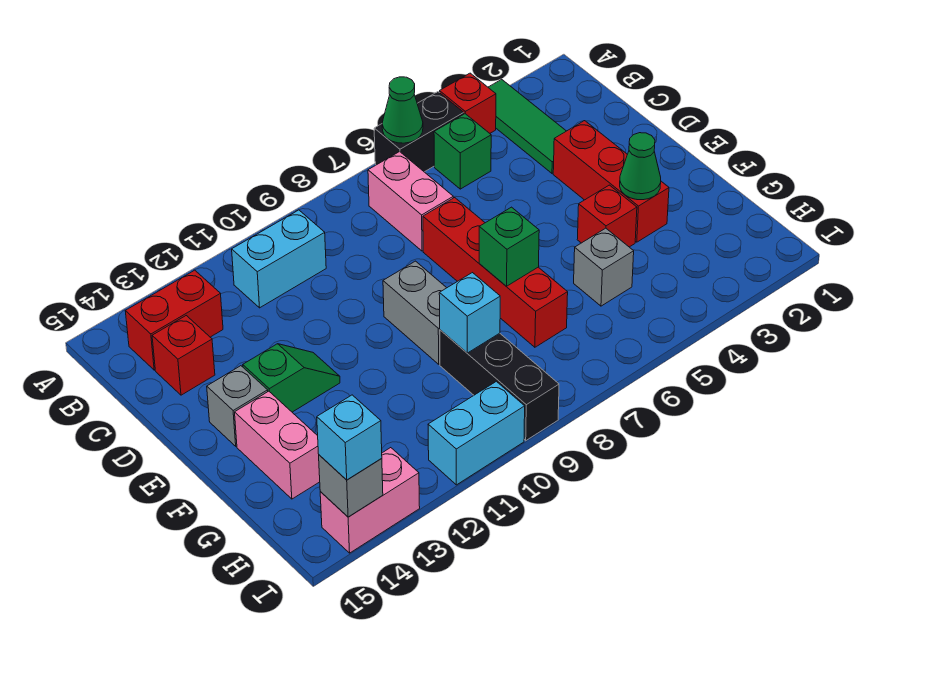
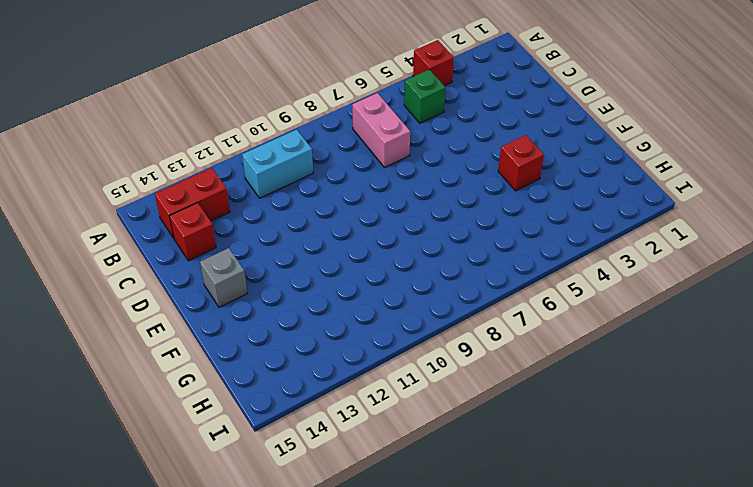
none -> green 1x3 tile [488,79,566,173]
none -> black 1x2 brick [374,92,464,172]
none -> red 1x3 brick [553,121,669,242]

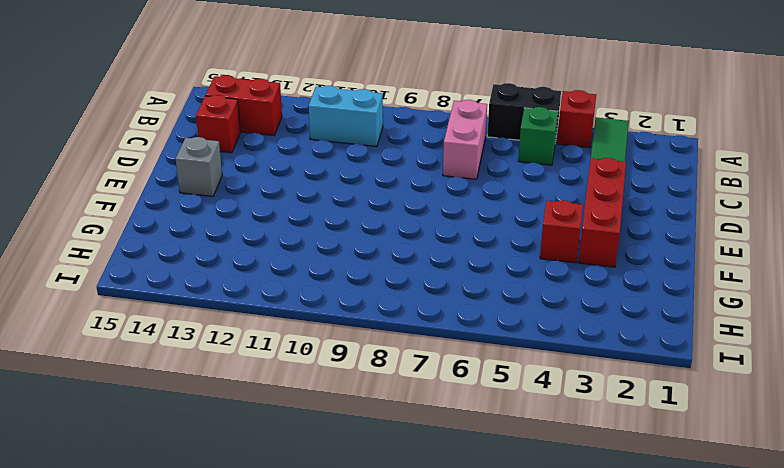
none -> red 1x4 brick [423,198,568,347]
none -> grey 1x2 brick [383,261,446,364]
none -> green 1x2 slope [243,344,340,412]

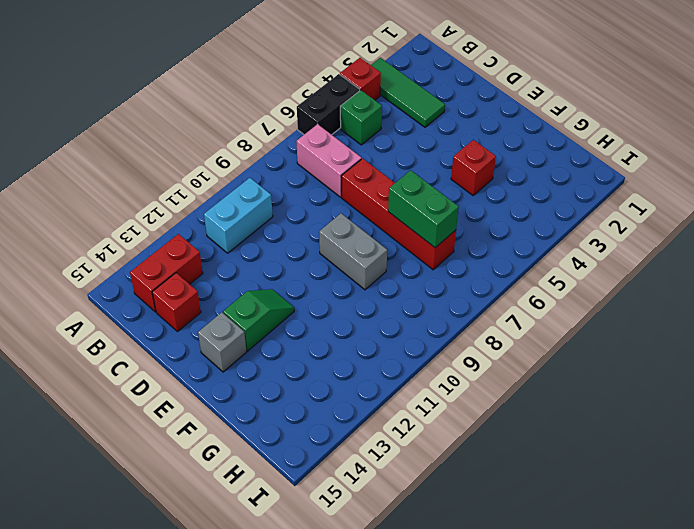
green 1x2 brick [388,170,459,248] -> green 1x1 brick [479,207,539,286]
none -> red 1x3 brick [553,121,669,242]
none -> pink 1x2 brick [235,391,320,499]
none -> grey 1x1 brick [574,228,634,306]

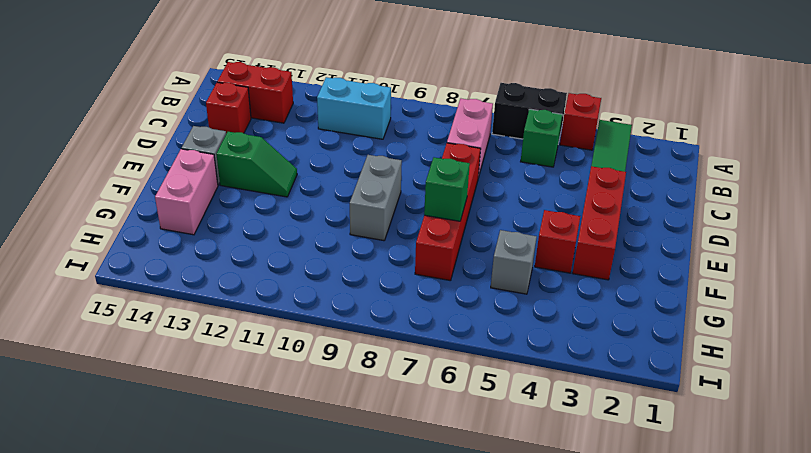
none -> black 1x3 brick [440,330,559,441]
none -> cyan 1x2 brick [428,381,525,485]
none -> pink 1x2 brick [320,448,420,553]

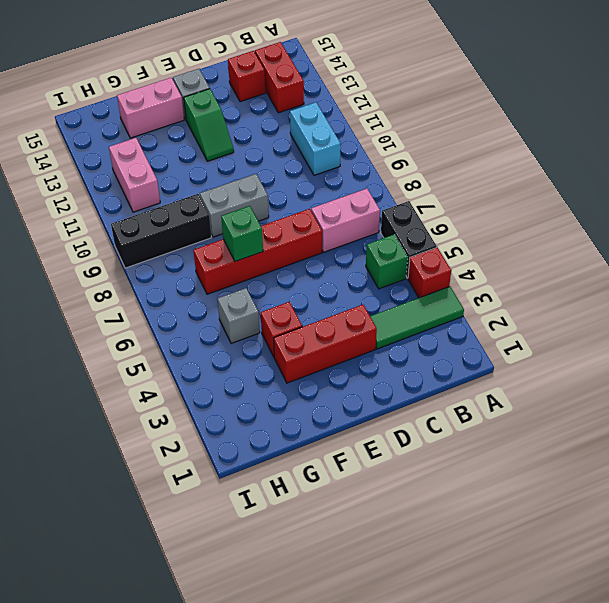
pink 1x2 brick [109,138,160,212] -> pink 1x2 brick moved to [320,448,420,553]
none -> cyan 1x2 brick [428,381,525,485]
none -> green 1x1 cone [382,77,423,143]
none -> green 1x1 cone [620,133,661,200]

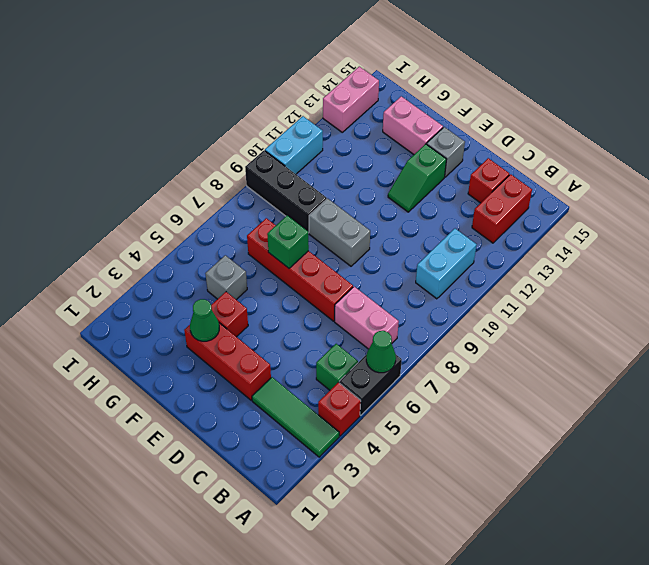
none -> cyan 1x1 brick [439,273,500,353]
none -> grey 1x1 brick [319,455,383,517]
none -> cyan 1x1 brick [317,395,382,480]

